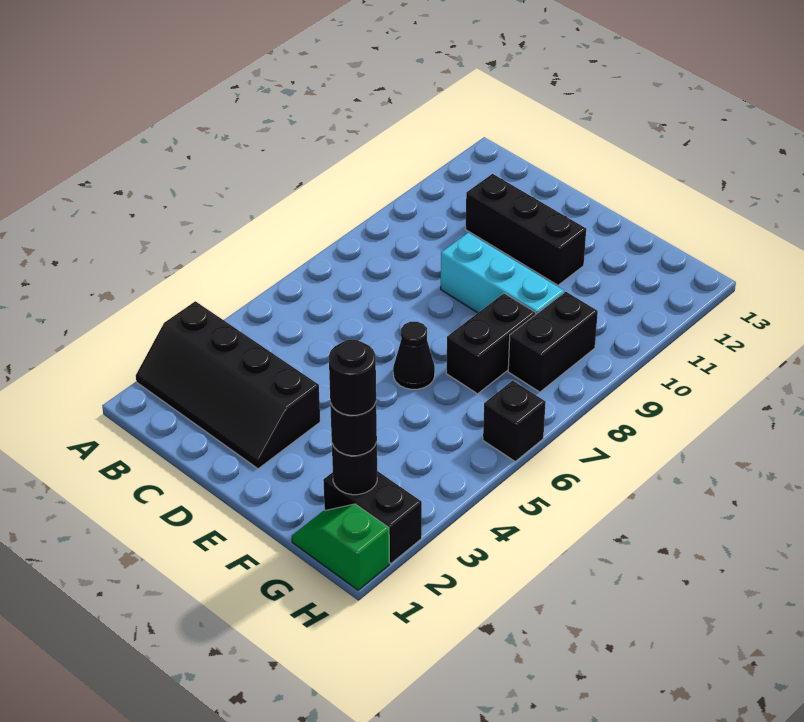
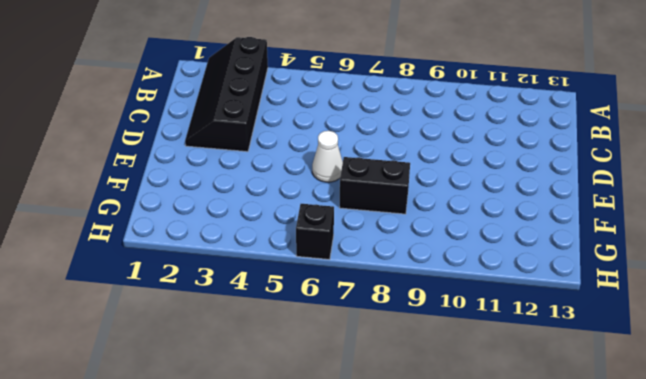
white 1x1 cone [312,131,343,182] -> black 1x1 cone [393,322,435,389]
none -> black 1x3 brick [466,174,586,285]
none -> cyan 1x3 brick [441,233,564,314]
none -> green 1x2 slope [292,504,389,590]

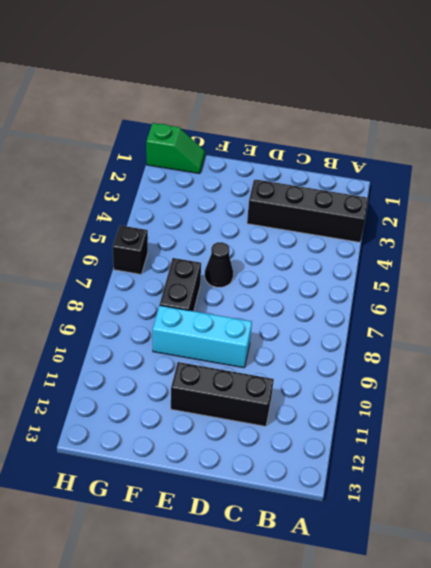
none -> black 1x2 brick [323,471,422,563]
none -> black 1x2 brick [508,292,598,392]
none -> black 1x1 round brick [332,442,377,495]

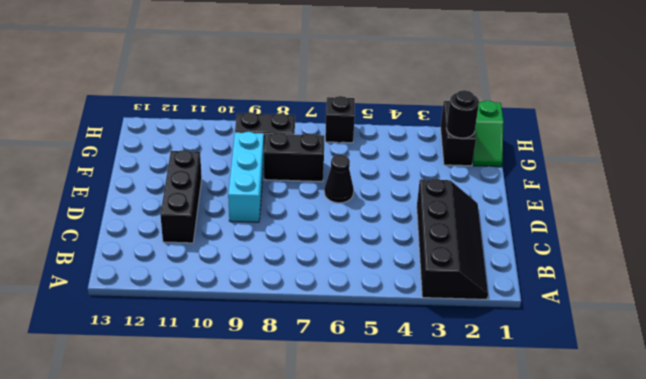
none -> black 1x1 round brick [330,403,377,456]
none -> black 1x1 round brick [329,340,376,415]

